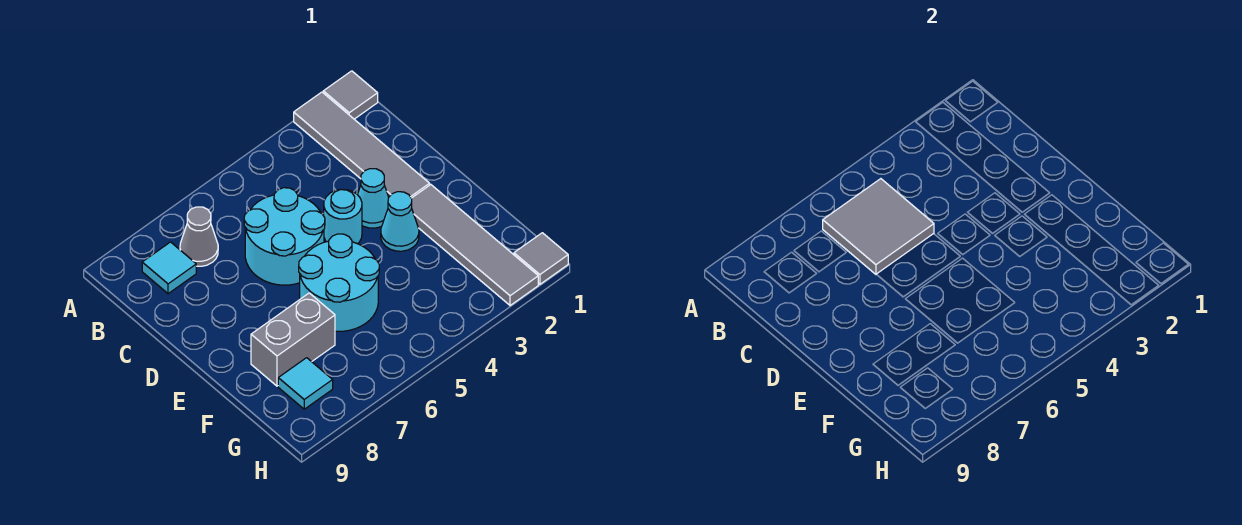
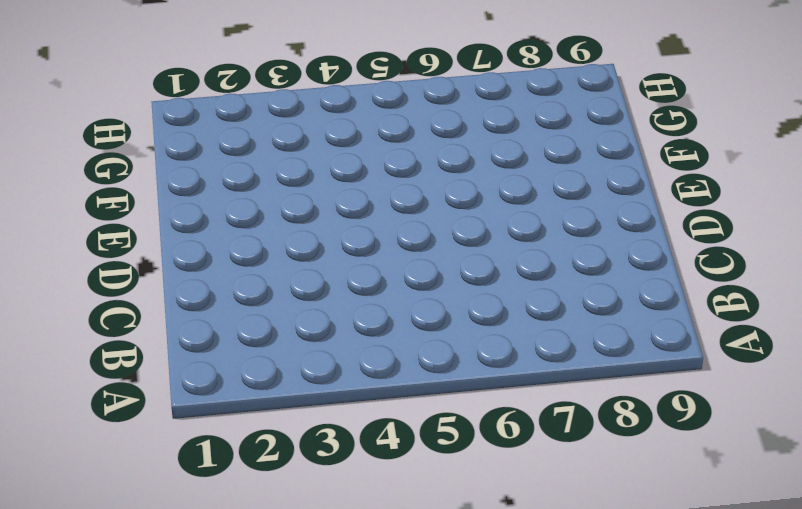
none -> grey 1x1 tile [323,71,378,119]
none -> grey 1x4 tile [294,92,430,198]
none -> grey 1x1 cone [180,207,218,266]

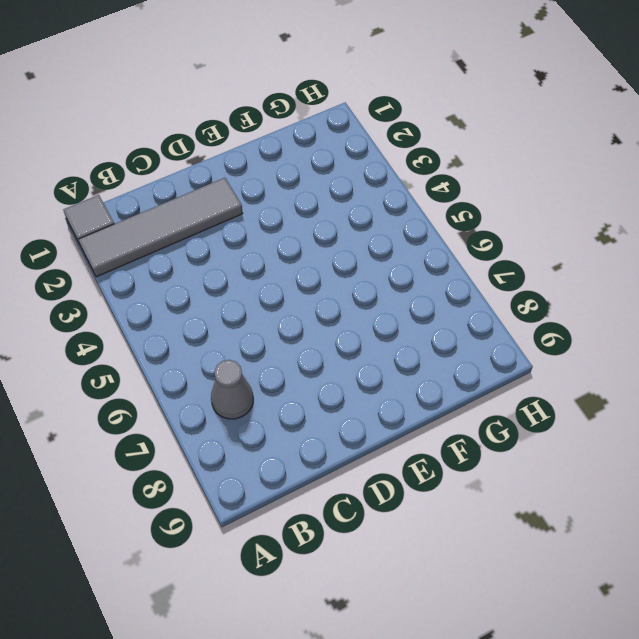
none -> cyan 1x1 tile [142,242,196,294]
none -> cyan 2x2 round brick [244,188,325,285]
none -> cyan 1x1 cone [358,169,389,228]

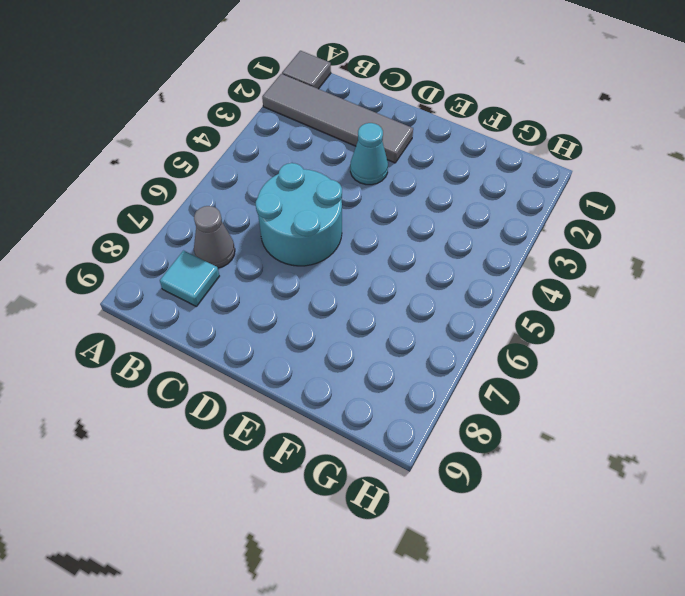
none -> cyan 1x1 round brick [324,190,362,244]
none -> grey 1x4 tile [411,185,538,305]
none -> cyan 1x1 cone [381,192,419,251]

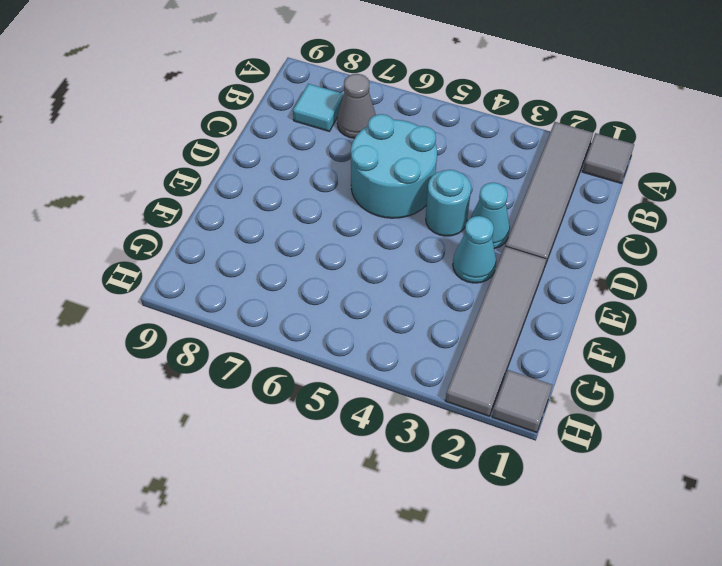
none -> cyan 2x2 round brick [299,234,379,331]
none -> grey 1x2 brick [251,293,335,386]
none -> cyan 1x1 tile [278,358,333,409]

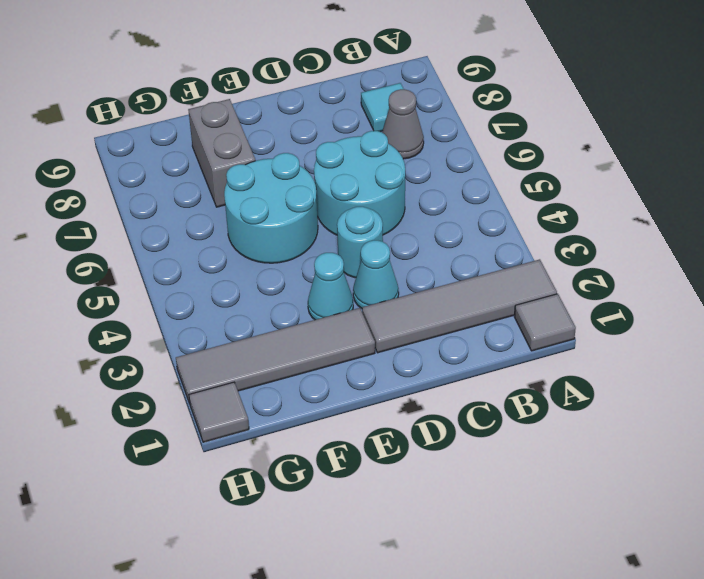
none -> cyan 1x1 tile [278,358,333,409]
none -> grey 2x2 tile [823,179,934,274]

